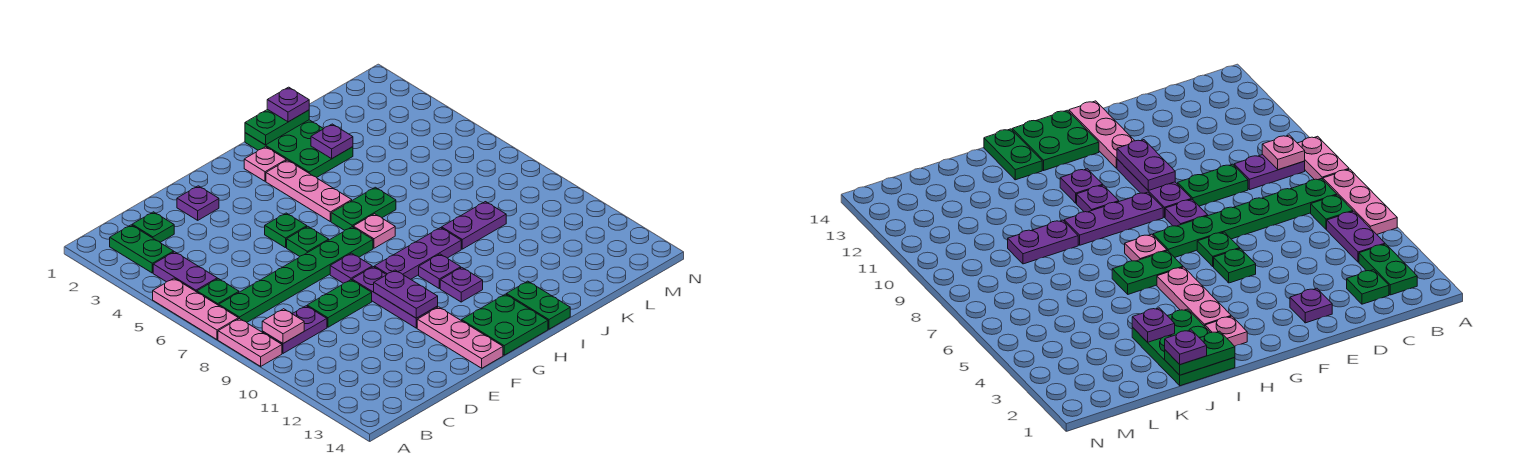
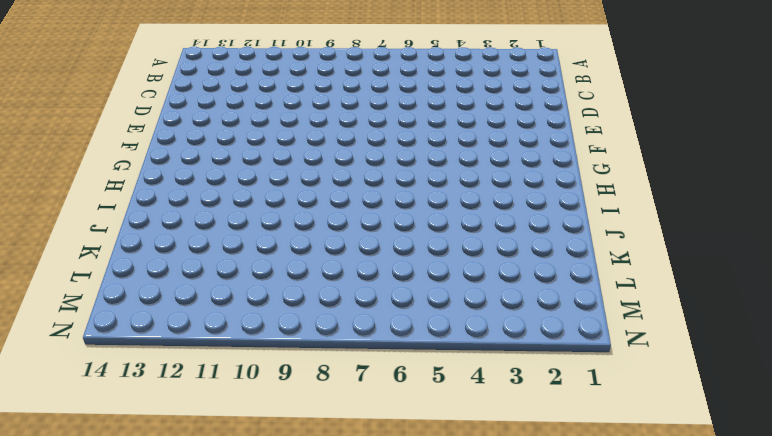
none -> pink 1x3 plate [153,278,238,340]
none -> pink 1x2 plate [218,318,282,366]
none -> green 1x2 plate [110,225,174,273]
none -> purple 1x2 plate [153,252,217,292]

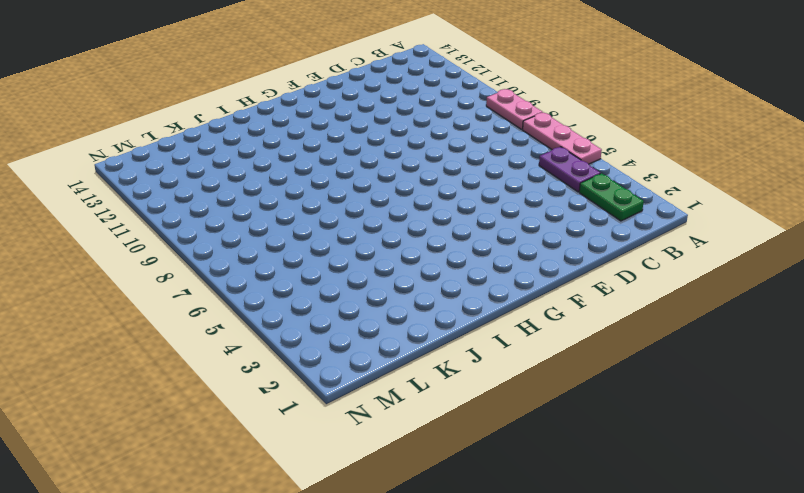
none -> green 1x1 plate [197,279,239,305]
none -> green 1x6 plate [219,227,373,322]
none -> purple 1x2 plate [262,306,327,353]
none -> green 1x1 plate [132,212,174,242]

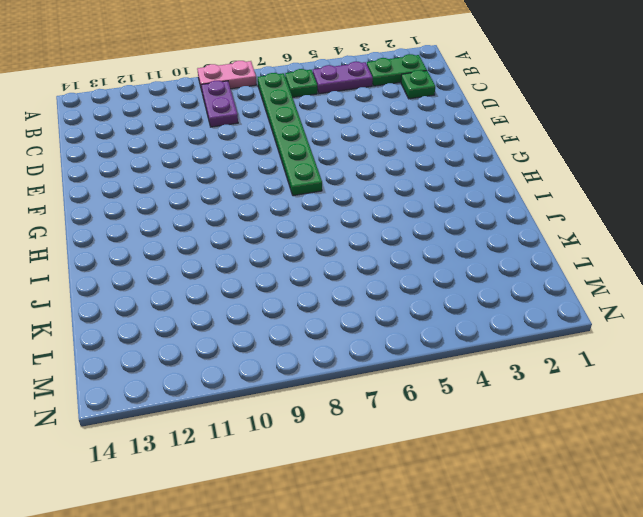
none -> pink 1x3 plate [153,278,238,340]
none -> green 1x2 plate [307,280,372,327]
none -> purple 1x1 plate [177,186,219,220]
none -> green 1x1 plate [265,213,307,248]

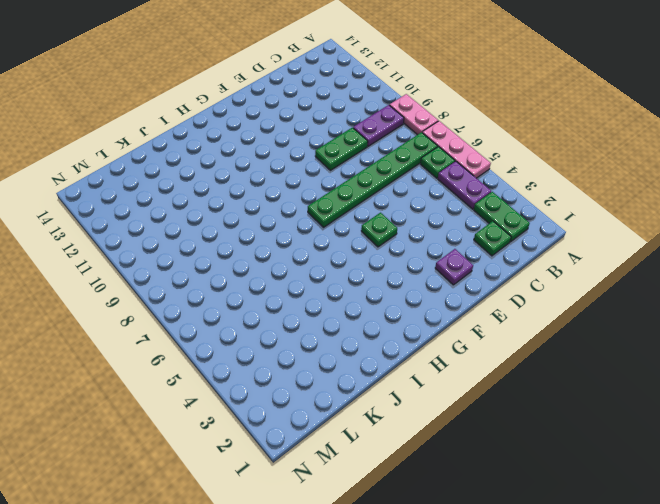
none -> green 1x1 plate [287,227,329,256]
none -> purple 1x1 plate [330,253,372,283]
none -> purple 1x3 plate [352,267,438,328]
none -> pink 1x3 plate [417,307,503,368]

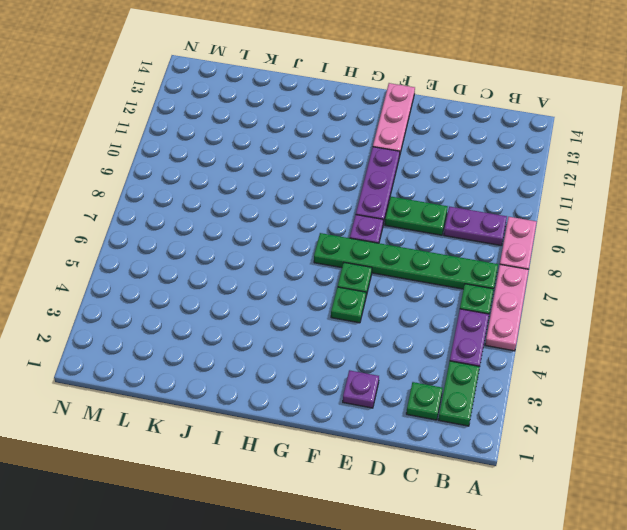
none -> purple 1x3 plate [374,228,461,279]
none -> green 2x2 plate [462,294,548,355]
none -> pink 1x1 plate [244,147,286,181]
none -> pink 1x3 plate [266,160,352,222]

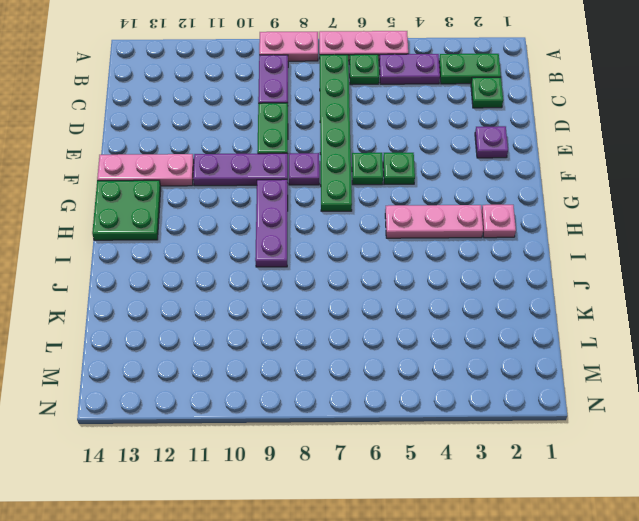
none -> green 1x2 plate [331,187,396,230]
none -> pink 1x1 plate [353,214,395,248]
none -> purple 1x1 plate [419,254,461,289]
none -> purple 1x1 plate [440,267,483,302]

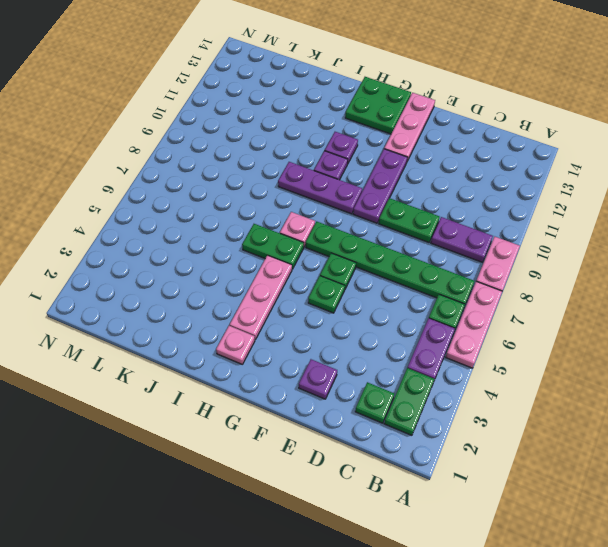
none -> purple 1x1 plate [330,253,372,283]
none -> green 2x3 plate [245,120,353,178]
none -> green 1x2 plate [506,281,570,329]
none -> purple 1x2 plate [442,202,506,249]

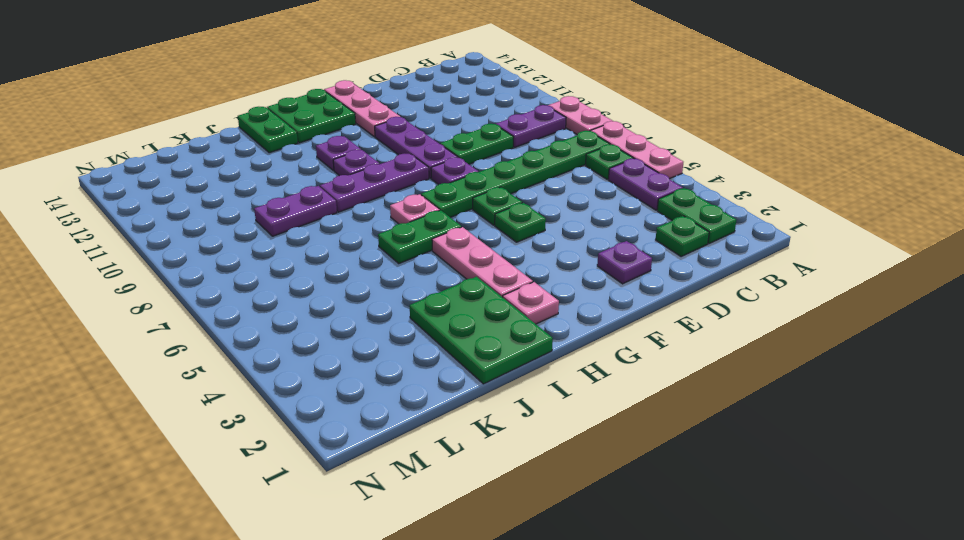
none -> pink 1x1 plate [262,309,304,344]
none -> purple 1x2 plate [374,270,438,318]
none -> green 1x2 plate [245,109,309,145]
none -> purple 1x1 plate [311,124,353,159]

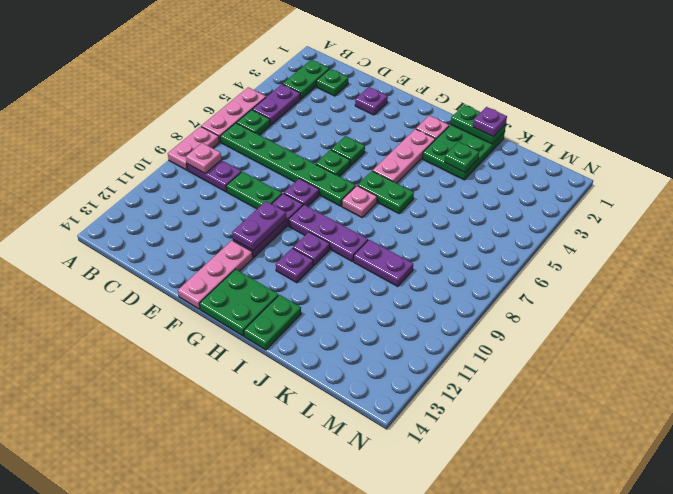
green 1x1 plate [445,142,479,172] -> purple 1x1 plate [311,124,353,159]

